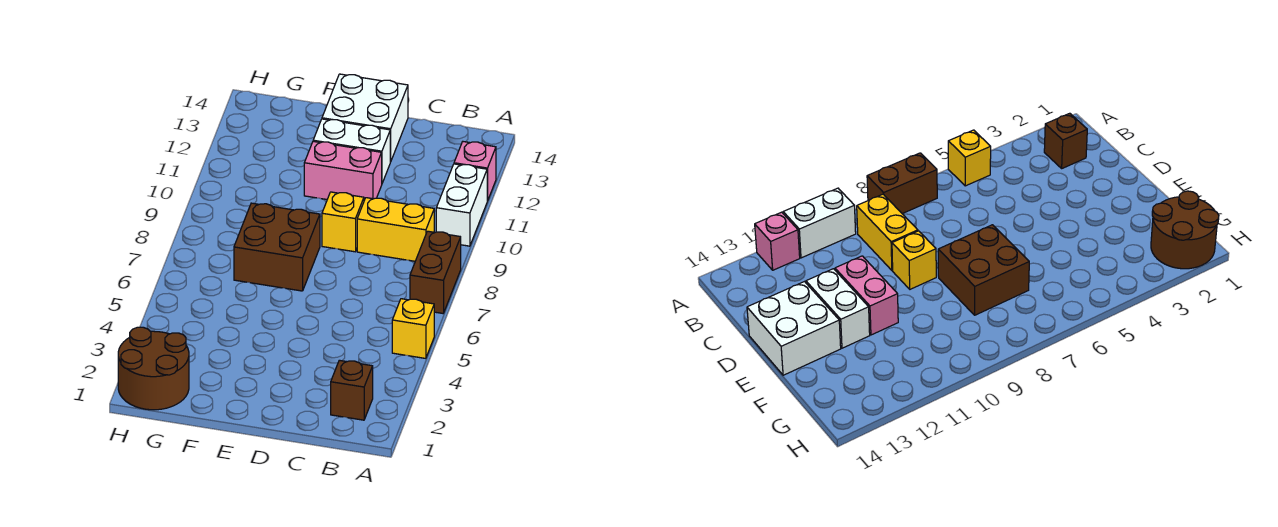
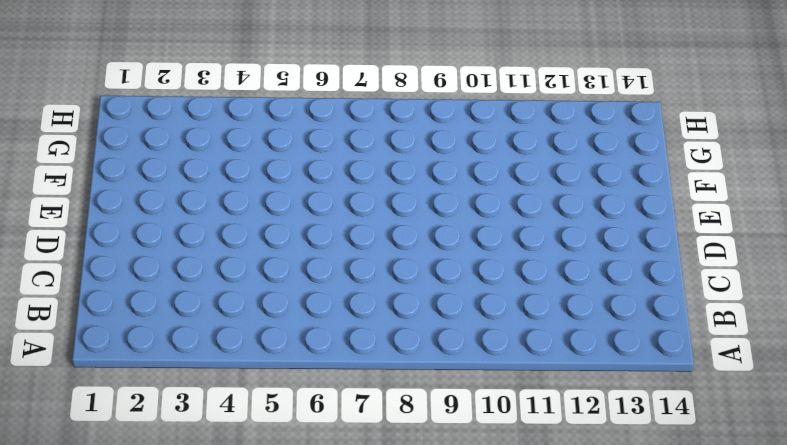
none -> yellow 1x1 brick [392,299,434,358]
none -> brown 1x2 brick [410,231,461,313]
none -> white 1x2 brick [436,164,487,246]

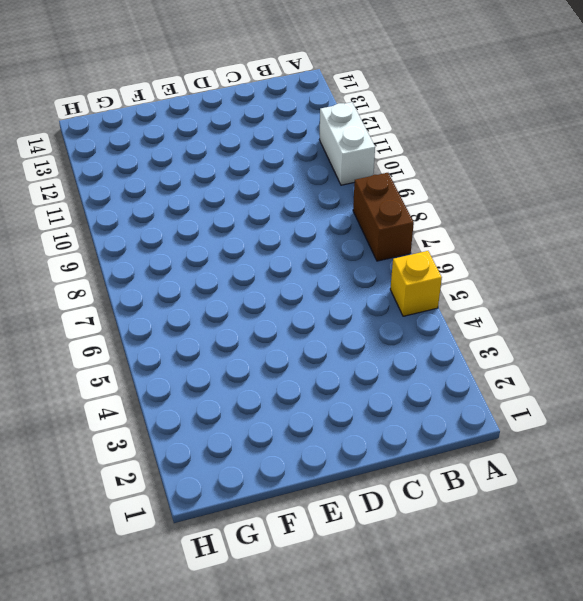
none -> pink 1x1 brick [454,142,496,201]
none -> brown 1x1 brick [331,360,373,420]
none -> yellow 1x2 brick [357,198,434,261]

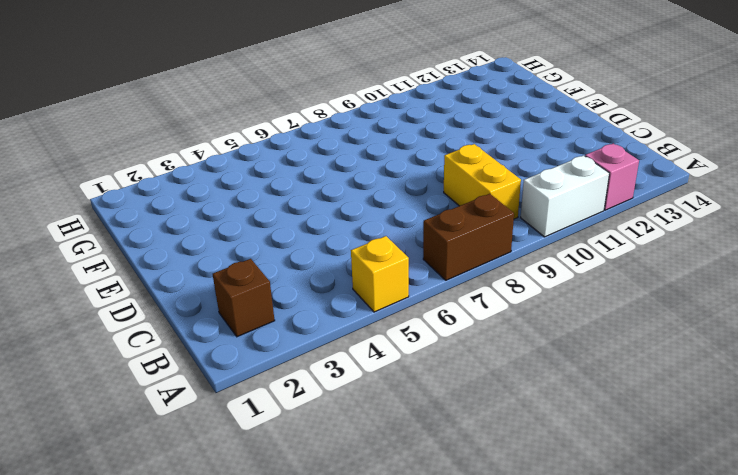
none -> yellow 1x1 brick [322,192,364,252]
none -> pink 1x2 brick [304,141,382,200]
none -> white 1x2 brick [313,119,390,183]

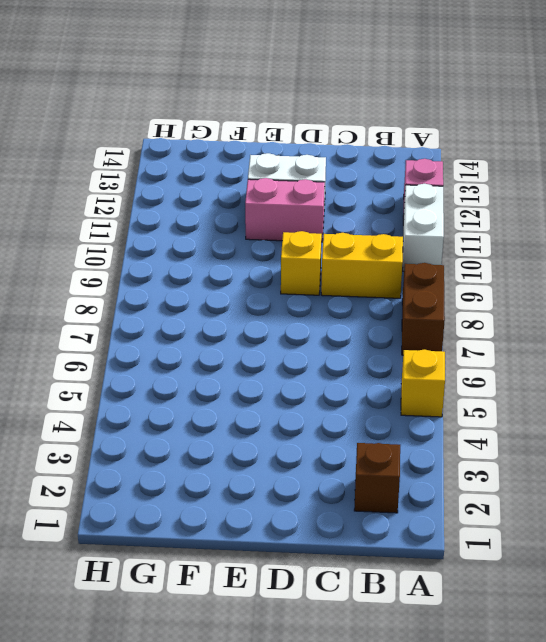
none -> white 2x2 brick [322,74,408,162]
none -> brown 2x2 brick [234,203,320,291]
none -> brown 2x2 round brick [118,327,189,410]

